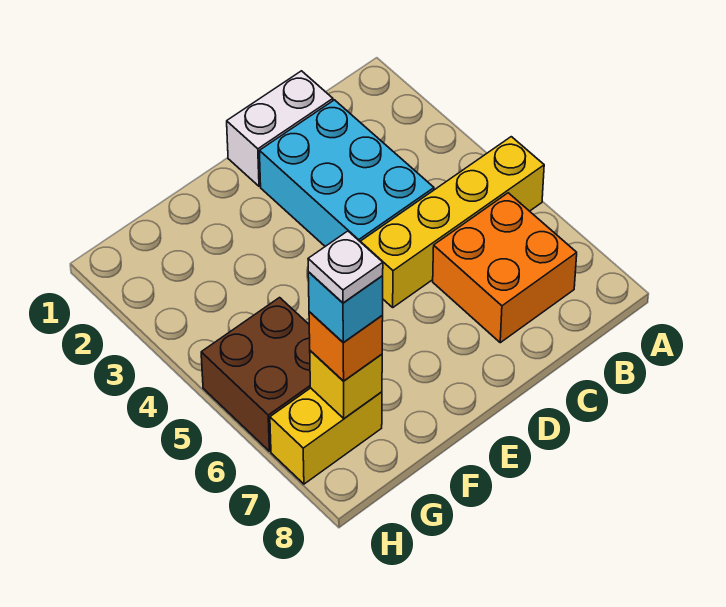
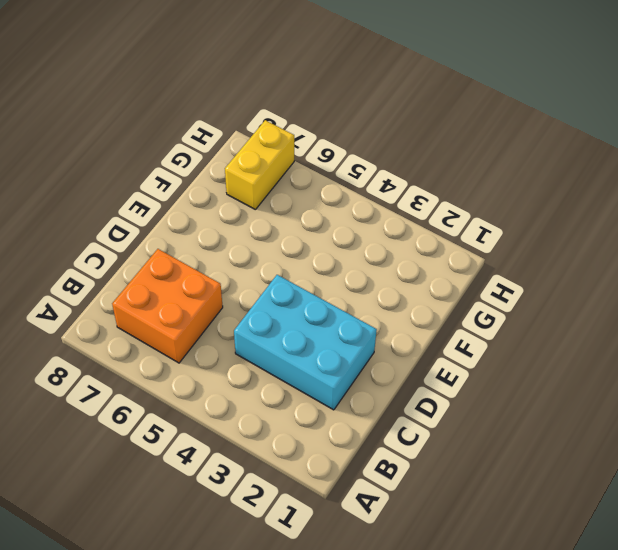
none -> yellow 1x4 brick [360,137,544,307]
none -> white 1x2 brick [227,71,333,186]

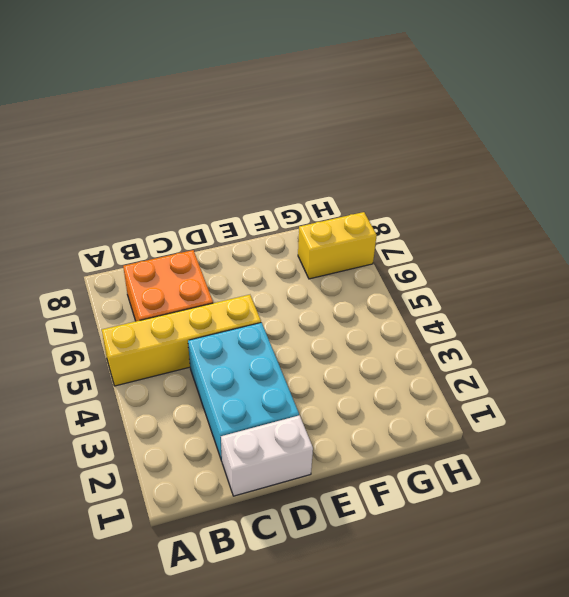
none -> brown 2x2 brick [201,298,310,451]
none -> yellow 1x1 brick [310,351,382,419]

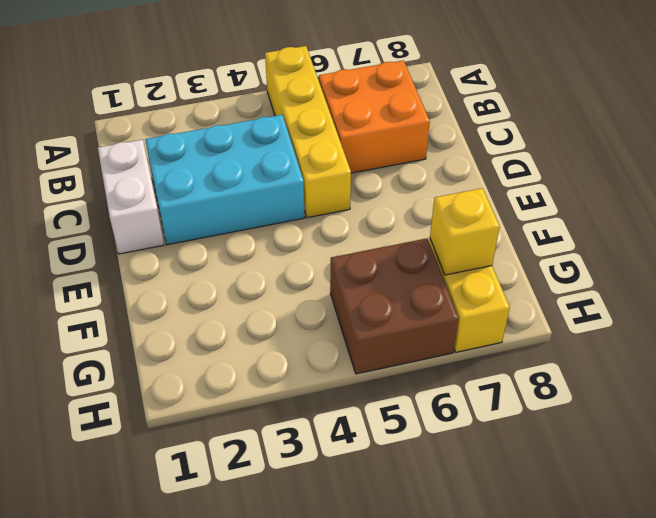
none -> orange 1x1 brick [309,312,383,381]
none -> cyan 1x1 brick [308,272,383,343]

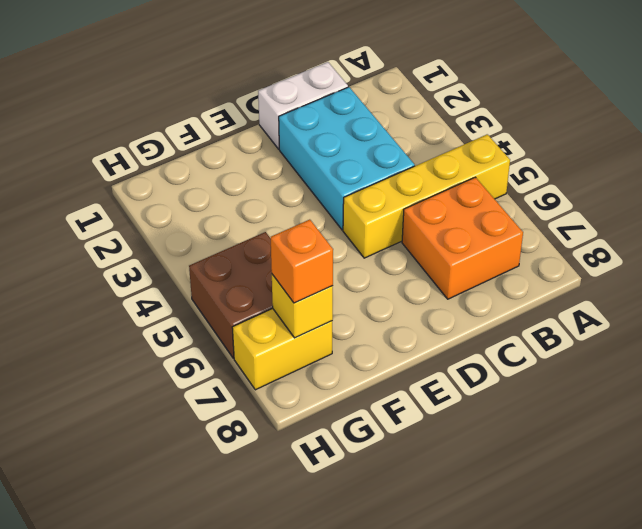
none -> cyan 1x1 brick [308,272,383,343]
none -> white 1x1 plate [308,231,383,303]

